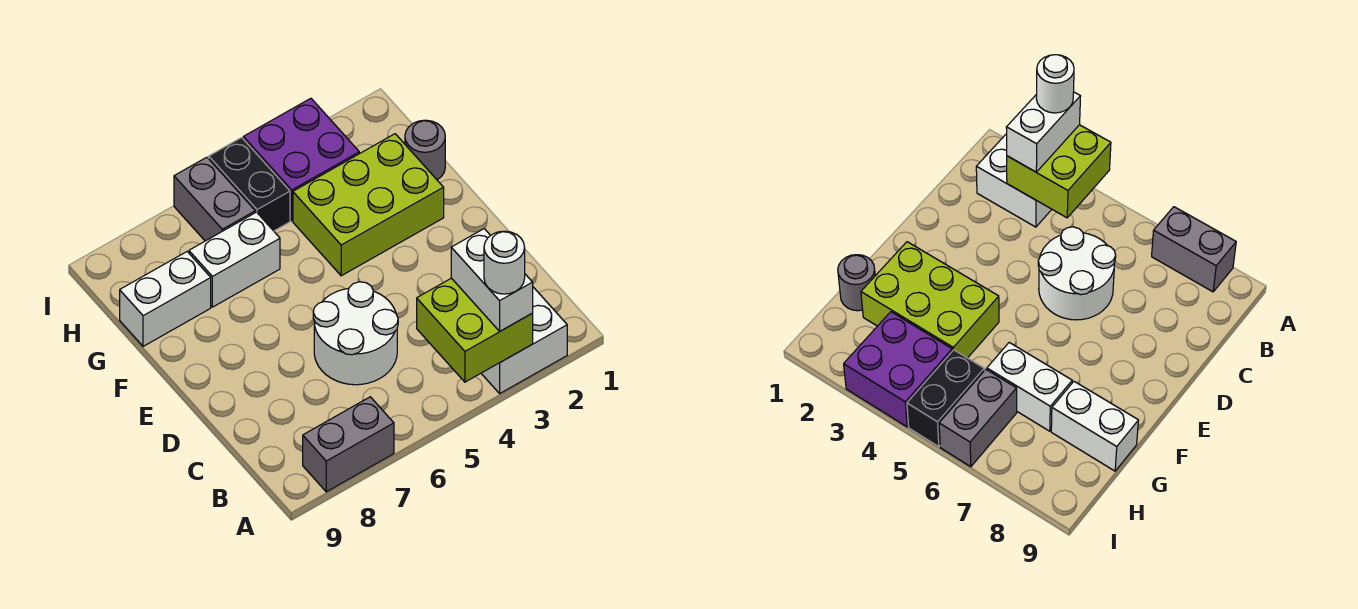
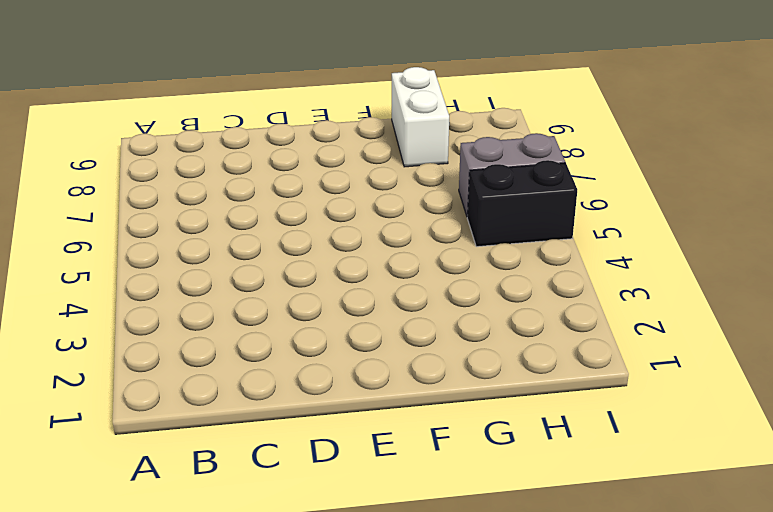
none -> white 2x2 brick [481,287,567,393]
none -> grey 1x2 brick [303,397,394,492]
none -> white 2x2 round brick [313,282,398,385]

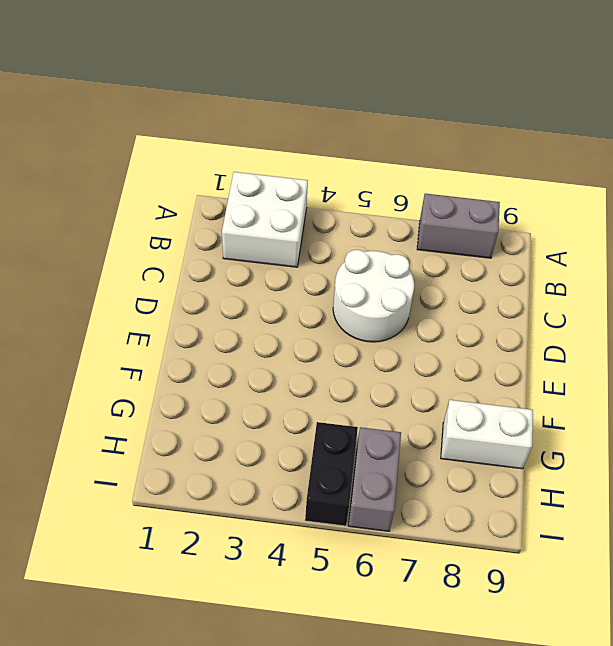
none -> lime 2x3 brick [293,134,444,276]
none -> grey 1x1 round brick [405,120,445,180]
none -> white 1x2 brick [189,212,280,307]

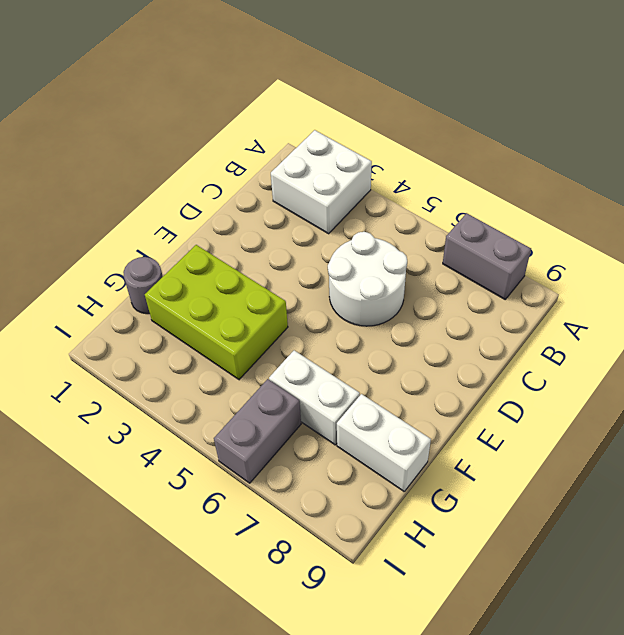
none -> purple 2x2 brick [243,98,359,221]
none -> black 1x2 brick [209,138,290,231]
none -> lime 2x2 brick [417,278,533,382]

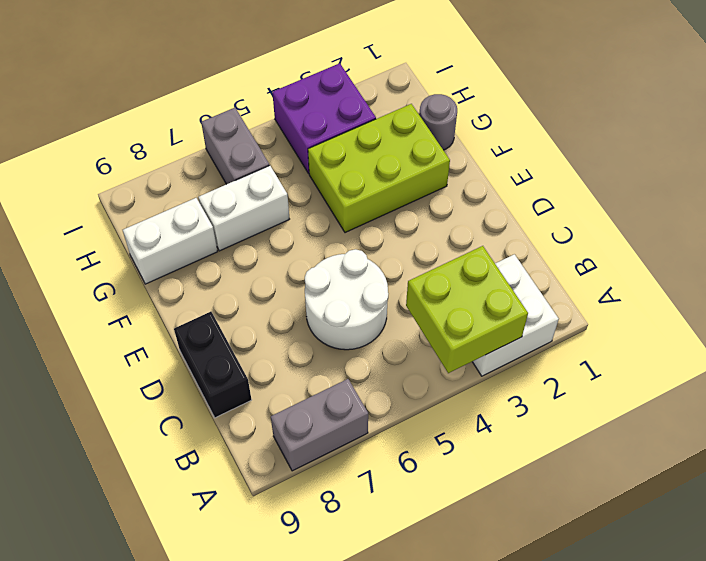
black 1x2 brick [174,312,252,418] -> black 1x2 brick moved to [209,138,290,231]
none -> white 1x2 brick [451,229,533,331]
none -> white 1x1 round brick [484,231,525,294]

